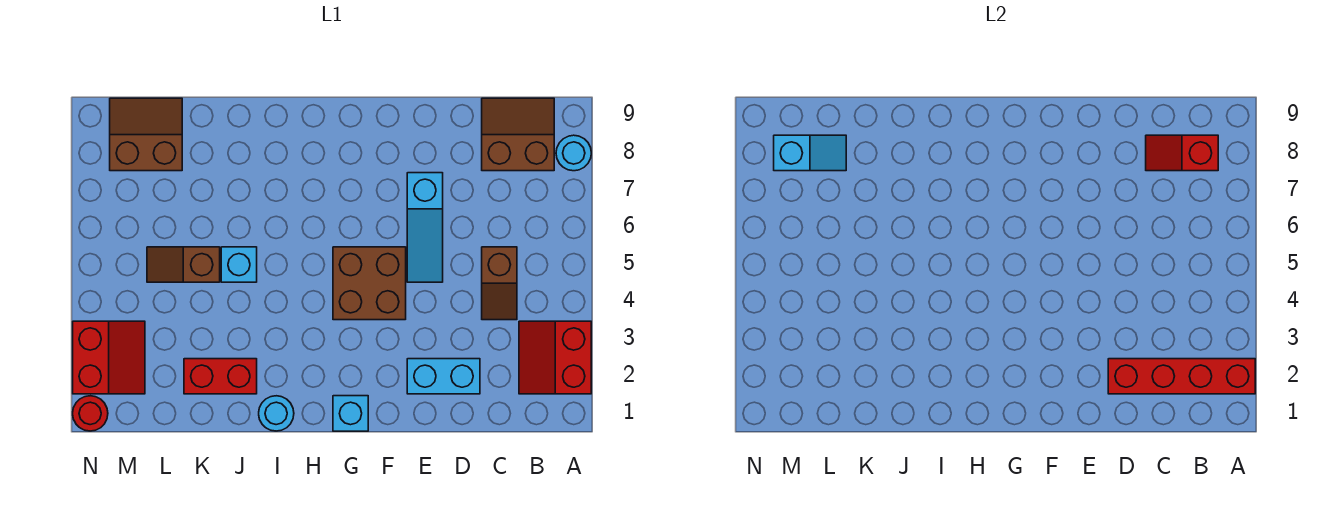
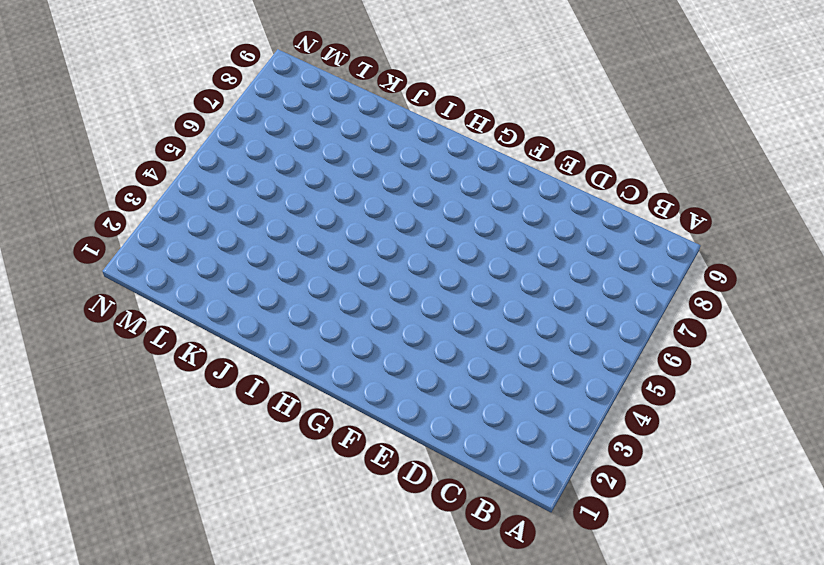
none -> red 2x2 slope [519,321,591,394]
none -> cyan 1x1 round brick [556,135,591,171]
none -> brown 2x2 slope [482,98,554,171]

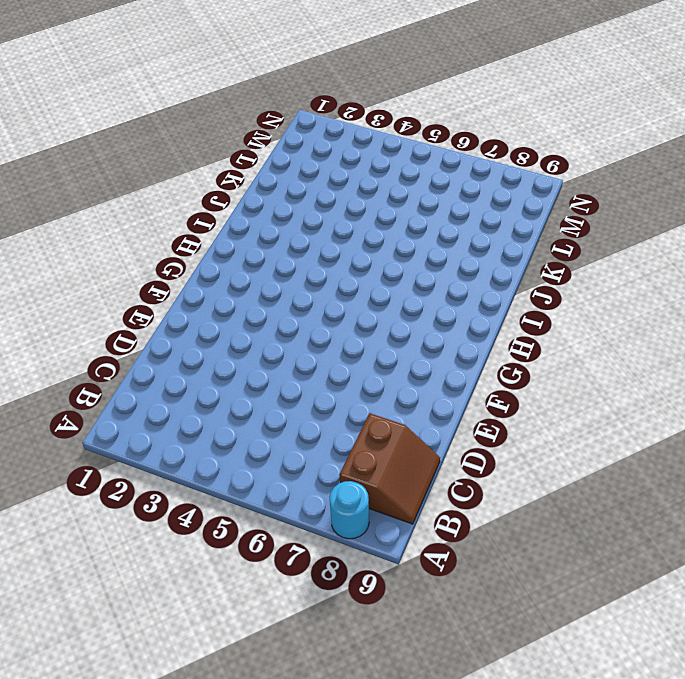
none -> red 2x2 slope [519,321,591,394]
none -> brown 1x2 slope [482,247,517,320]
none -> cyan 1x2 brick [407,359,480,394]

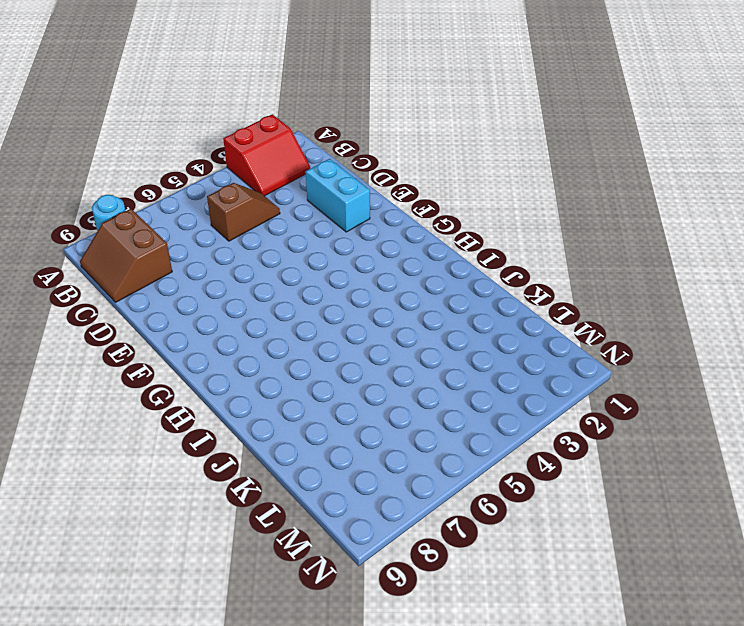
none -> cyan 1x3 slope [407,173,443,282]
none -> brown 2x2 brick [333,247,406,320]
none -> cyan 1x1 brick [333,396,368,431]

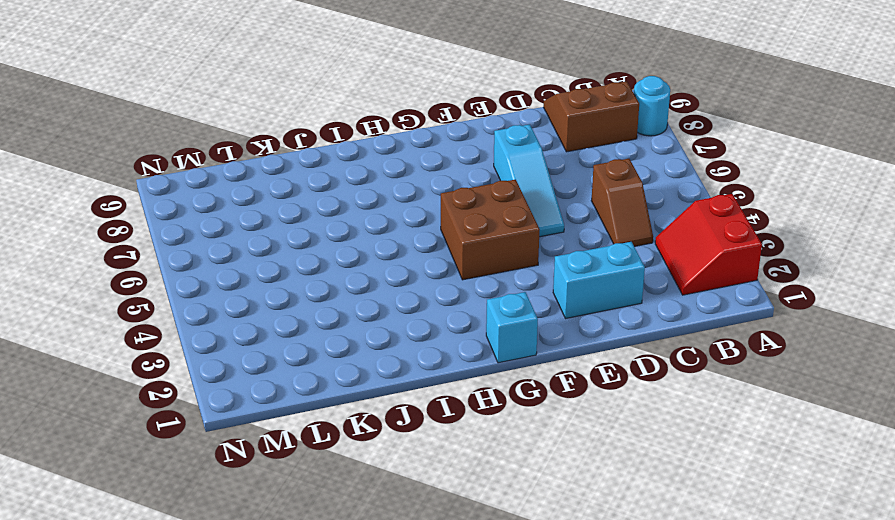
none -> cyan 1x1 round brick [259,396,294,431]
none -> red 1x2 brick [184,359,257,394]
none -> cyan 1x1 brick [221,247,257,282]

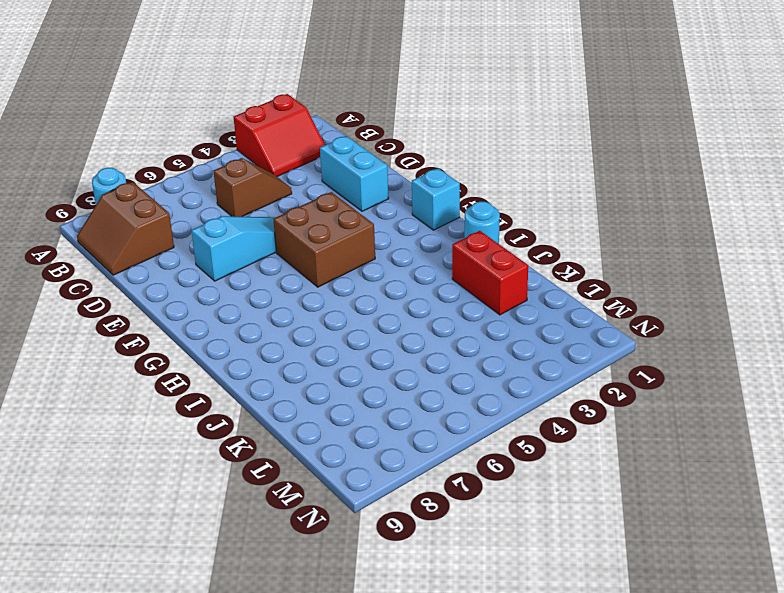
none -> cyan 1x1 brick [221,247,257,282]
none -> brown 1x2 slope [147,247,220,282]
none -> brown 2x2 slope [110,98,182,171]

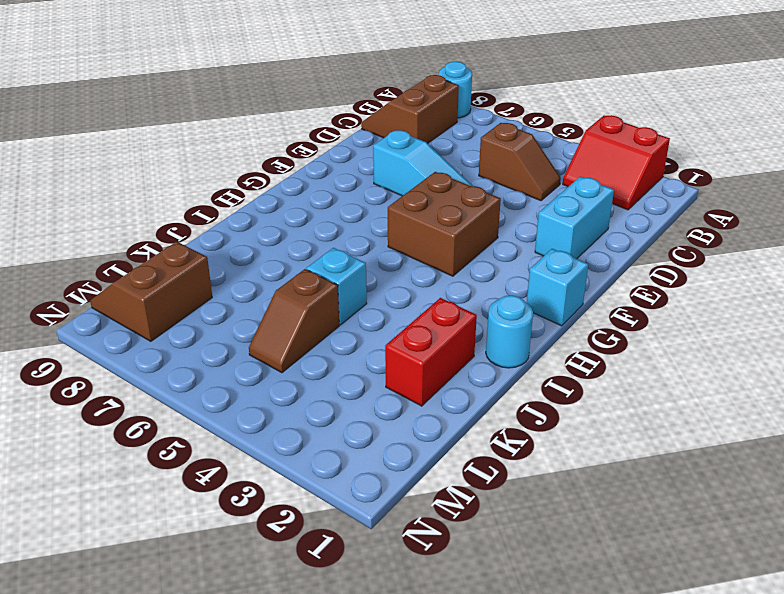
none -> red 2x2 slope [73,321,145,394]
none -> red 1x1 round brick [73,396,108,431]
none -> red 1x4 brick [1108,359,1255,394]

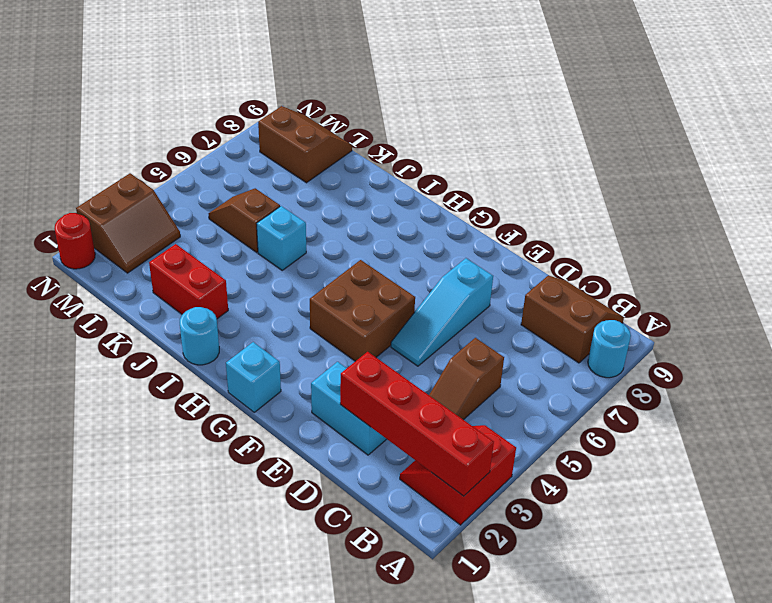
brown 2x2 slope [76,173,180,273] -> red 2x2 slope [73,321,145,394]
none -> red 1x2 slope [1146,135,1218,171]
none -> cyan 1x2 slope [774,135,846,171]

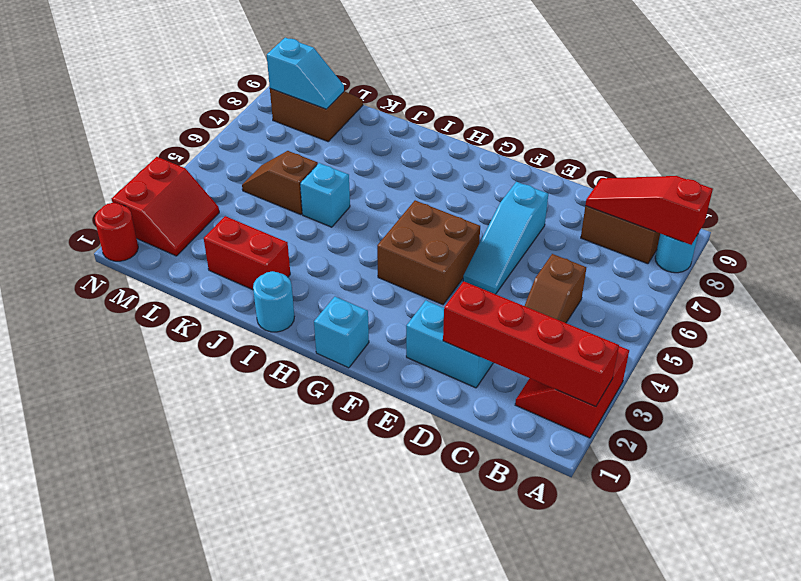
red 1x3 slope [585,176,713,245] -> red 1x2 slope [1146,135,1218,171]

